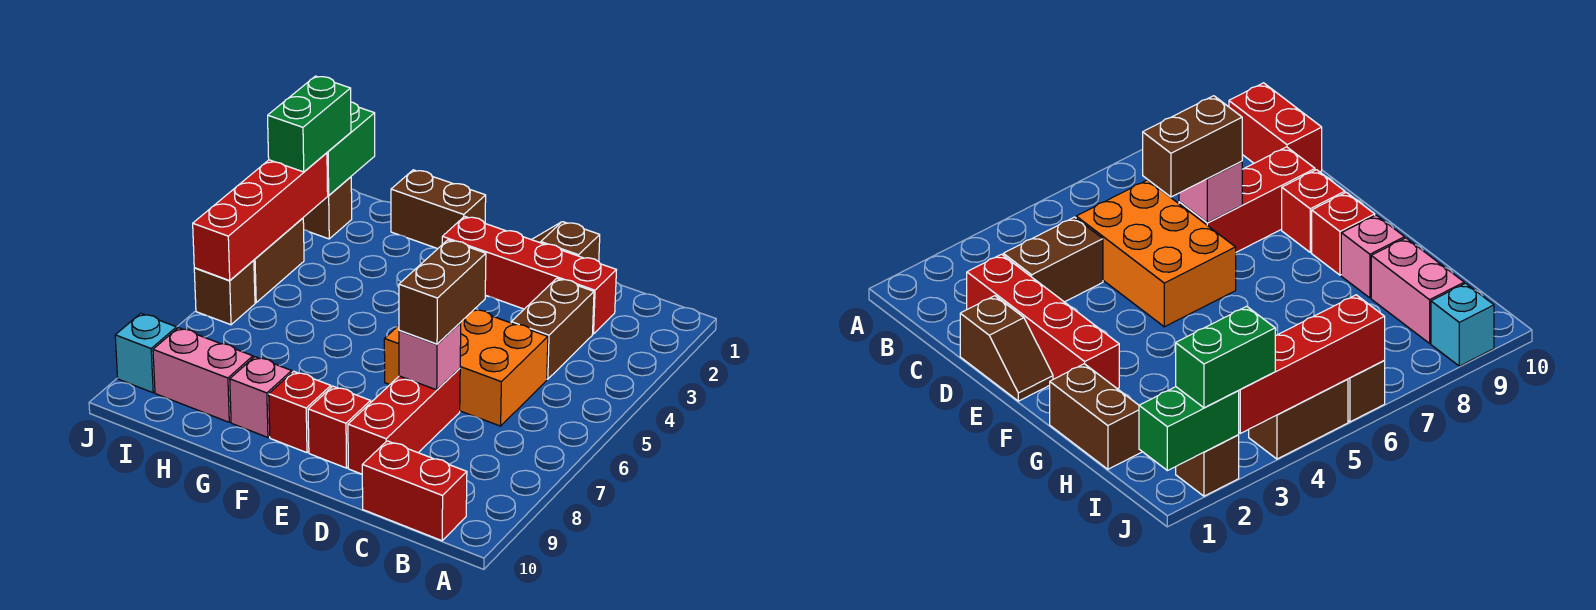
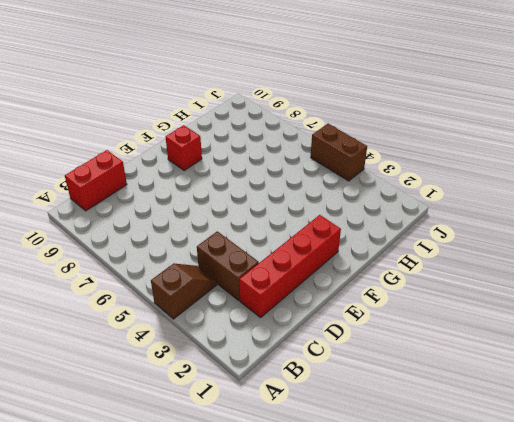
brown 1x2 slope [151,263,217,319] -> brown 1x2 slope moved to [532,222,600,261]
none -> orange 2x3 brick [384,310,548,426]
none -> red 1x3 brick [348,368,460,474]
none -> red 1x1 brick [308,386,371,468]

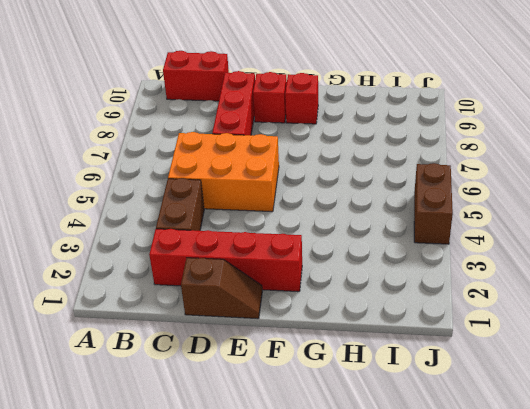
none -> brown 1x2 brick [391,170,486,248]
none -> pink 1x1 brick [230,357,292,437]
none -> pink 1x2 brick [153,328,253,422]

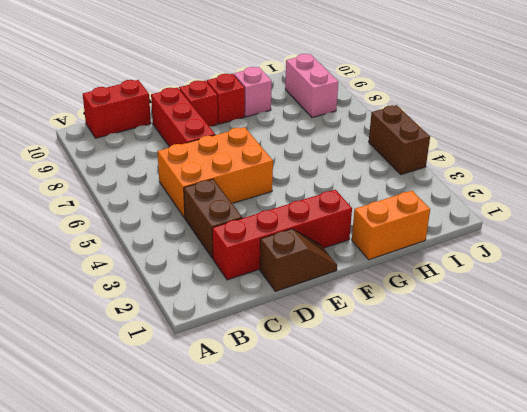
orange 1x2 brick [352,191,430,260] -> brown 1x2 brick [391,170,486,248]
pink 1x2 brick [285,54,338,118] -> pink 1x2 brick turned to [153,328,253,422]
none -> brown 1x1 brick [303,177,352,239]
none -> brown 1x1 brick [194,260,255,325]
none -> cyan 1x1 brick [115,314,177,393]

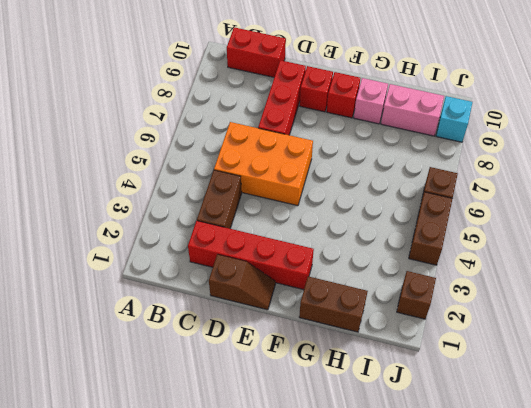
none -> pink 1x1 brick [399,323,461,390]
none -> green 1x2 brick [327,102,375,195]
none -> red 1x4 brick [193,153,328,280]

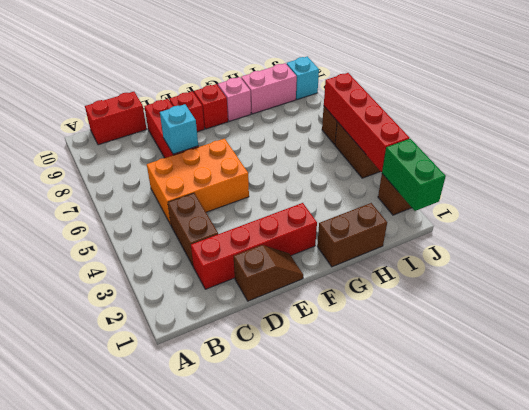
cyan 1x1 brick [160,104,198,154] -> pink 1x1 brick [399,323,461,390]
none -> brown 1x2 brick [399,240,486,344]
none -> green 1x2 brick [268,76,351,172]

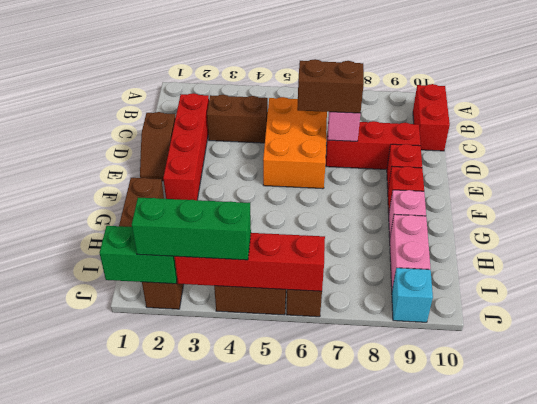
green 1x3 brick [132,197,251,260] -> green 1x2 brick [268,76,351,172]

